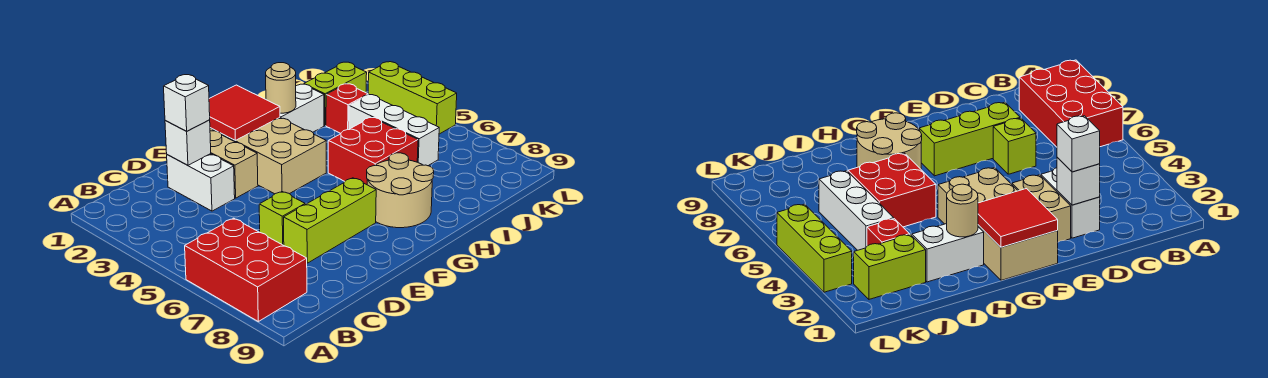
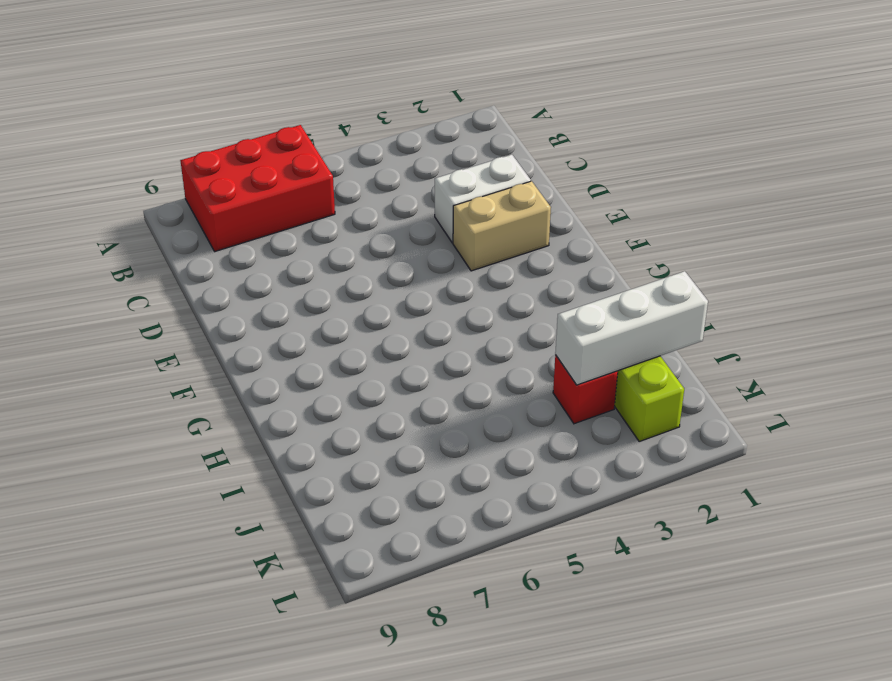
white 1x3 brick [555,271,708,385] -> white 1x3 brick moved to [349,95,439,166]
none -> lime 1x1 brick [259,192,305,245]
none -> lime 1x3 brick [284,178,376,263]
none -> tan 2x4 brick [210,117,326,194]

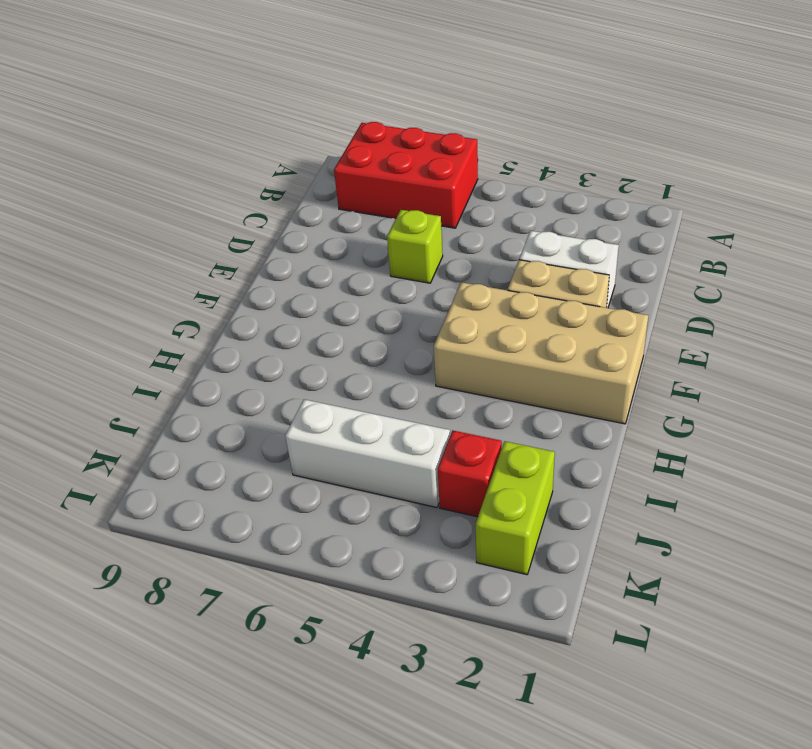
none -> lime 1x3 brick [284,178,376,263]
none -> tan 2x2 round brick [367,153,434,228]
none -> white 1x2 brick [280,84,324,132]

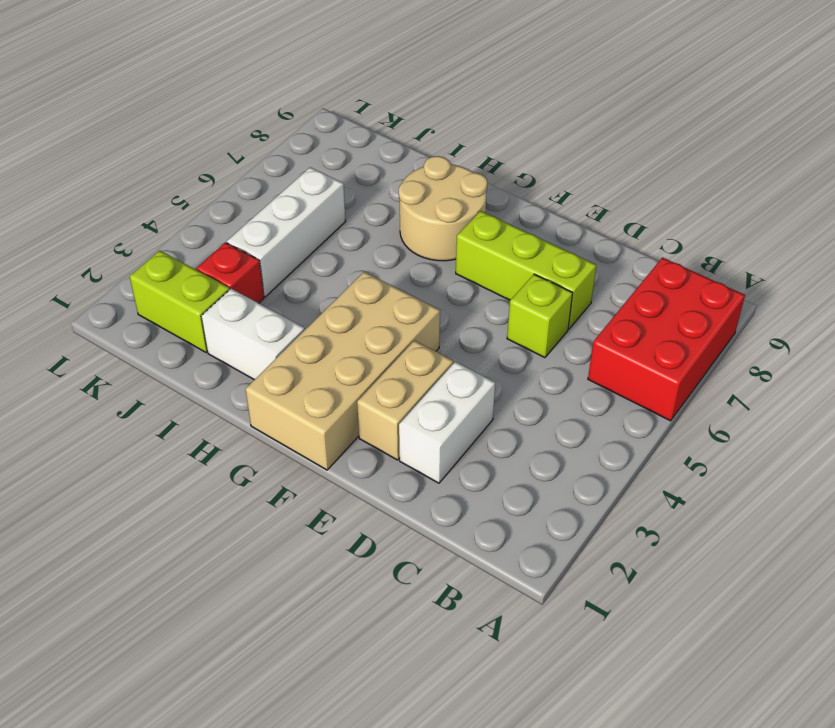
none -> red 2x2 brick [328,117,418,185]
none -> lime 1x3 brick [368,62,457,134]
none -> white 1x1 brick [165,120,211,165]

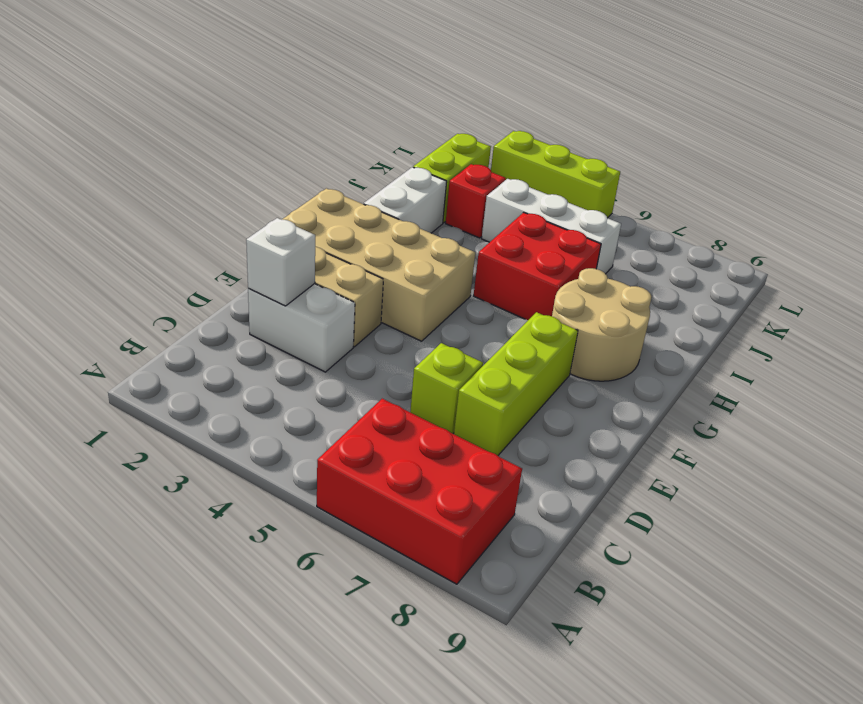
none -> red 2x2 tile [209,85,280,140]
none -> tan 1x1 round brick [266,63,296,113]
none -> white 1x1 brick [164,75,210,131]

